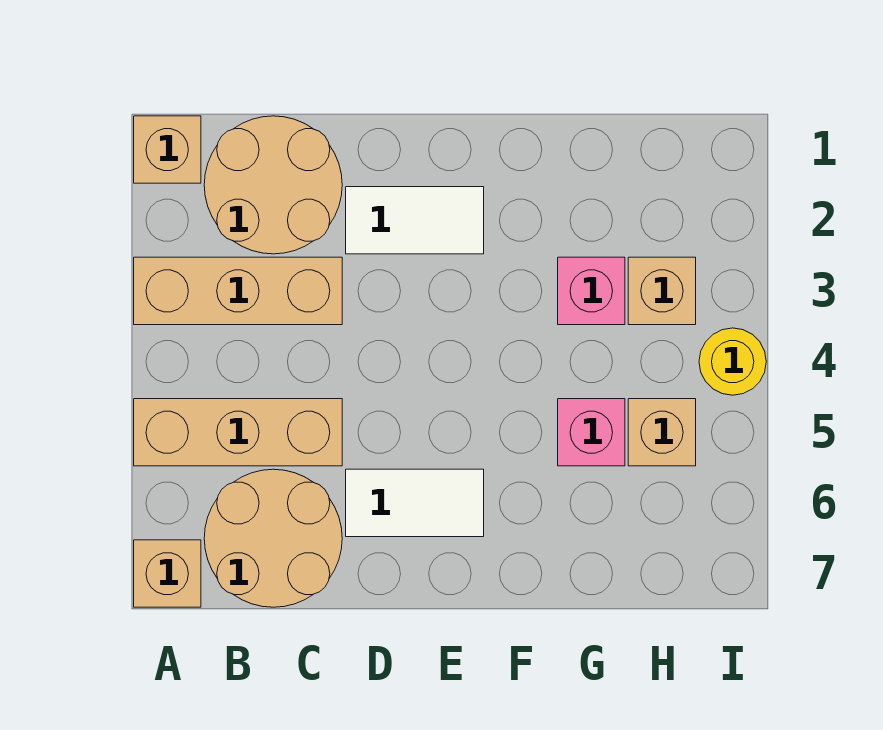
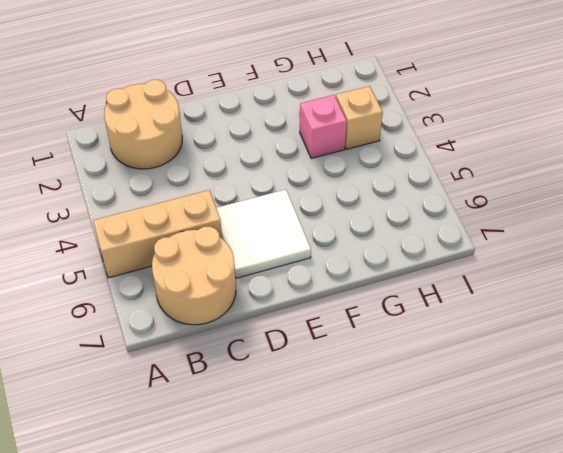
white 2x2 tile [216,190,311,278] -> white 1x2 tile [346,469,484,537]
none -> tan 1x1 brick [134,116,201,183]
none -> tan 1x3 brick [134,257,342,325]
none -> tan 1x1 brick [134,540,201,607]

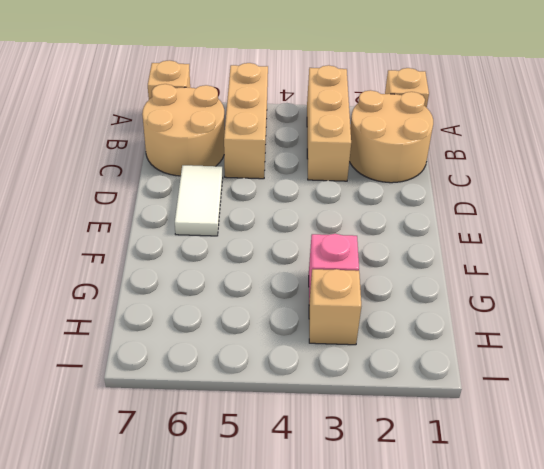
none -> white 1x2 tile [346,187,484,254]
none -> pink 1x1 brick [558,399,625,466]
none -> tan 1x1 brick [628,399,696,466]

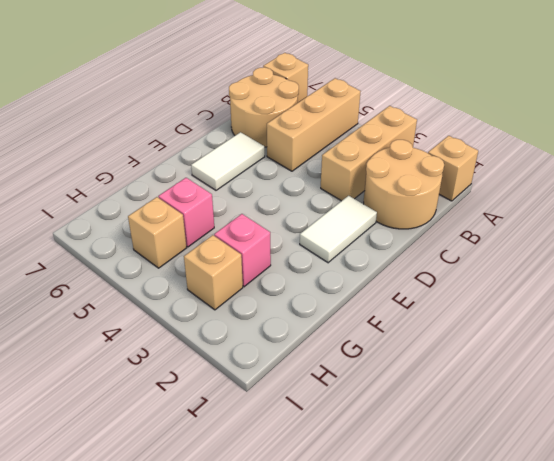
none -> yellow 1x1 round brick [699,328,766,395]

